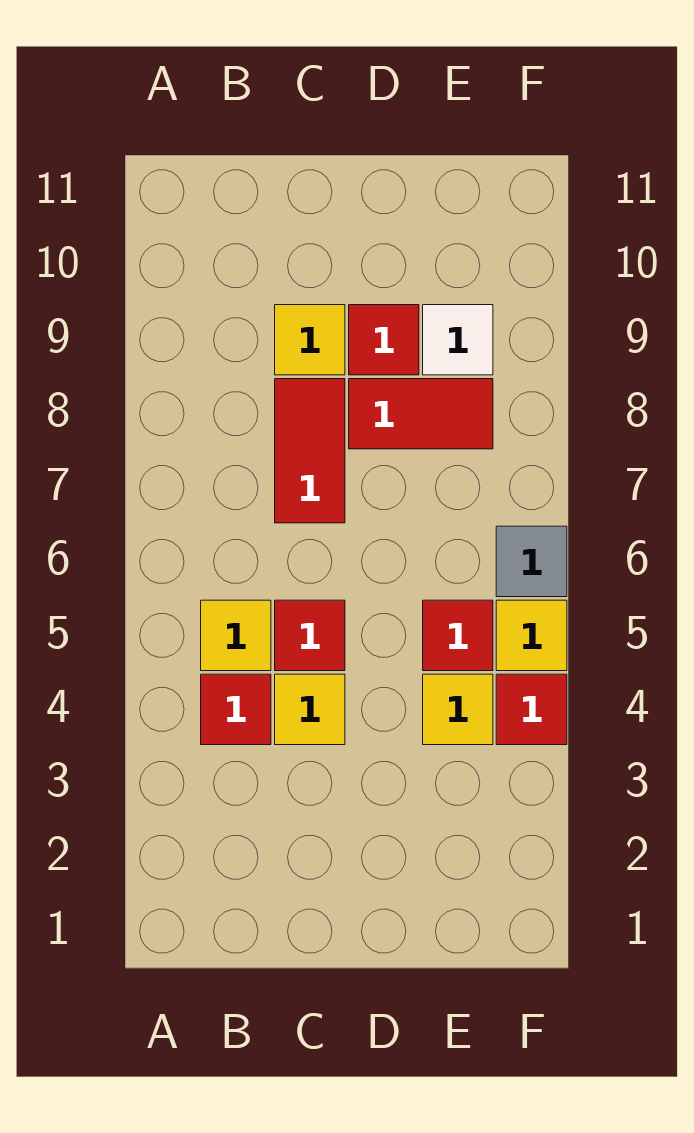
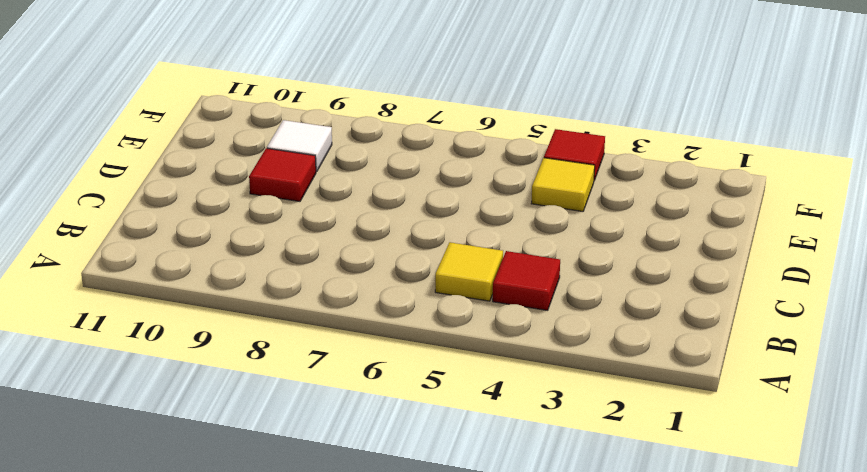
none -> yellow 1x1 tile [275,674,345,745]
none -> red 1x1 tile [275,600,345,671]
none -> red 1x2 tile [275,379,345,523]

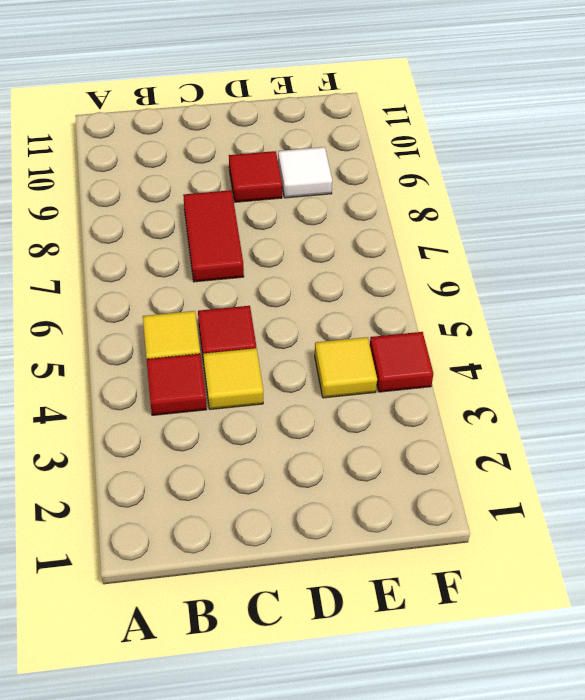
none -> yellow 1x1 tile [275,305,345,375]
none -> red 1x2 tile [349,379,493,449]
none -> red 1x1 tile [423,600,493,671]

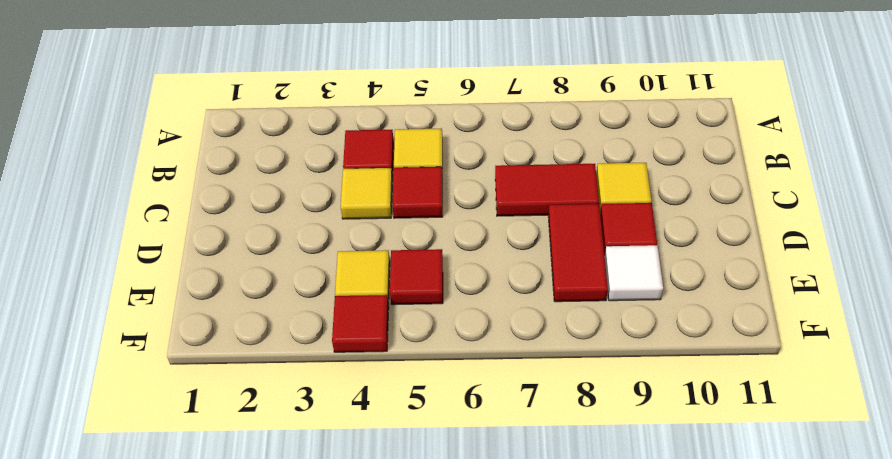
none -> yellow 1x1 tile [496,600,567,671]
none -> grey 1x1 tile [496,526,567,597]

